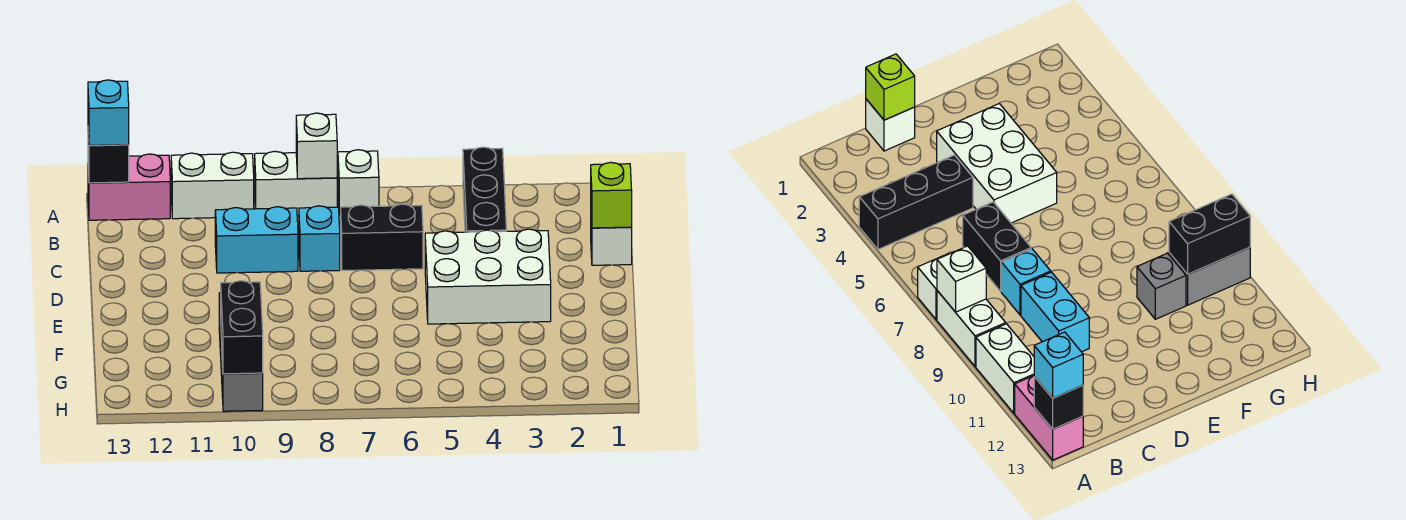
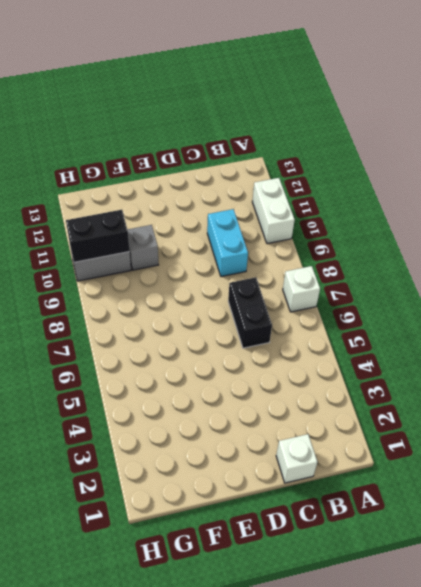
none -> black 1x3 brick [463,147,506,232]
none -> white 1x2 brick [255,151,337,216]
none -> pink 1x2 brick [88,154,170,220]

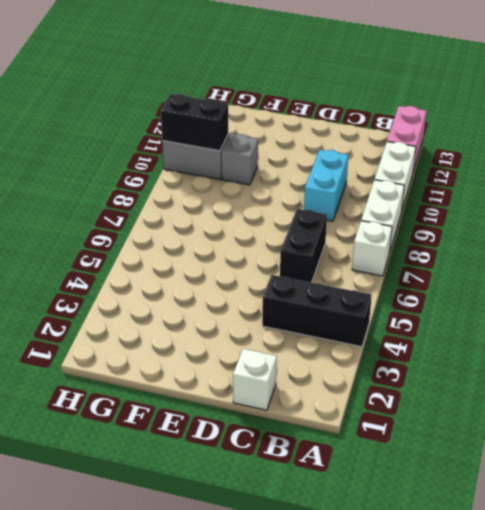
none -> cyan 1x1 brick [299,206,340,271]
none -> white 2x3 brick [425,229,551,324]
none -> white 1x1 brick [296,113,337,179]

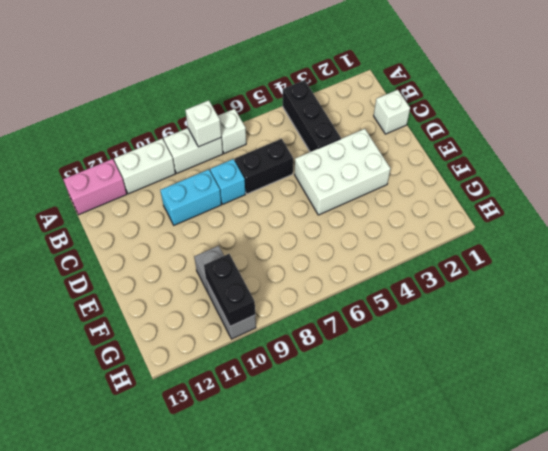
none -> black 1x1 brick [88,133,129,183]
none -> lime 1x1 brick [591,162,632,228]
none -> cyan 1x1 brick [88,80,129,145]

